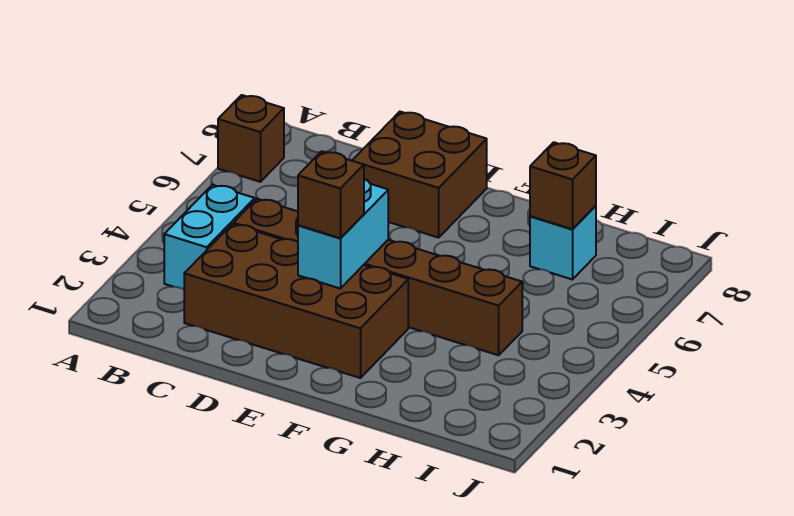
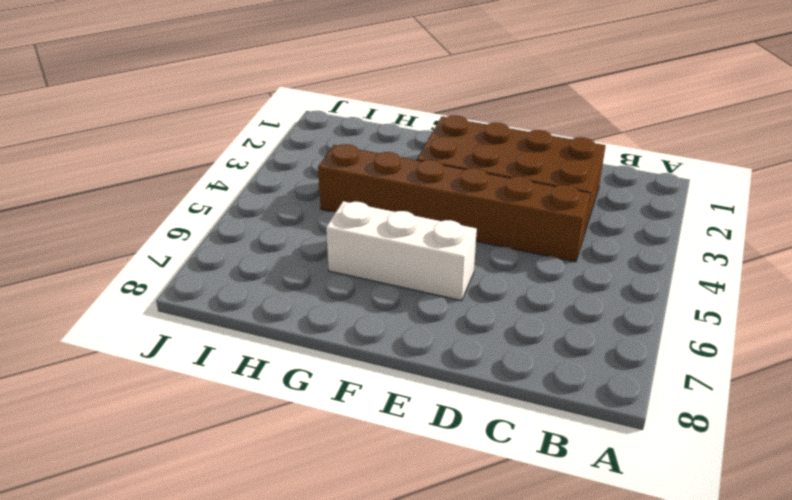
white 1x3 brick [326,201,477,301] -> none
none -> brown 1x1 brick [218,95,284,182]
none -> cyan 1x2 brick [164,185,255,289]

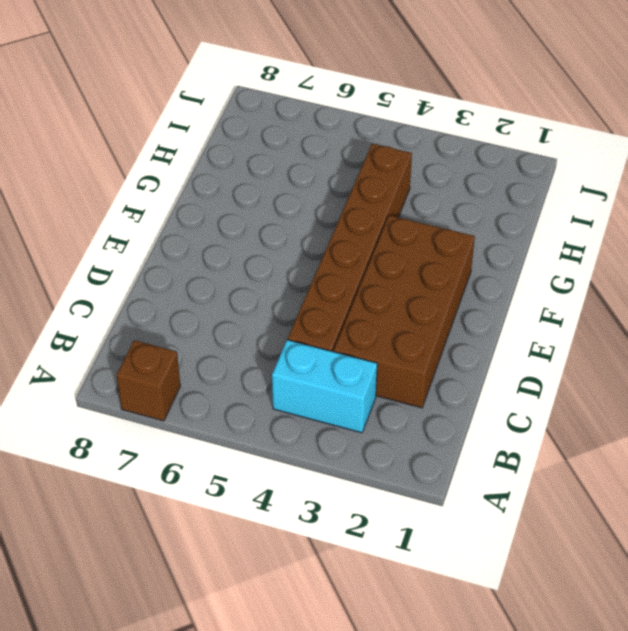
none -> brown 2x2 brick [352,112,487,238]
none -> cyan 1x1 brick [530,206,596,280]

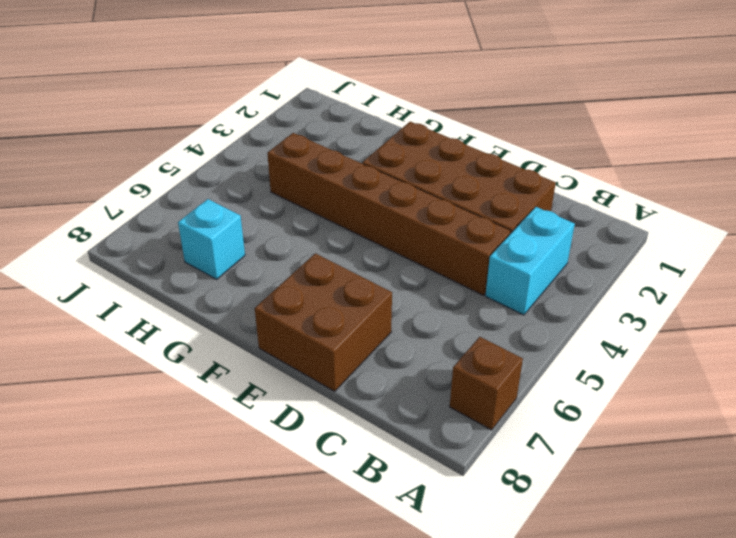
none -> cyan 1x2 brick [298,179,388,289]
none -> brown 1x1 brick [530,142,596,229]

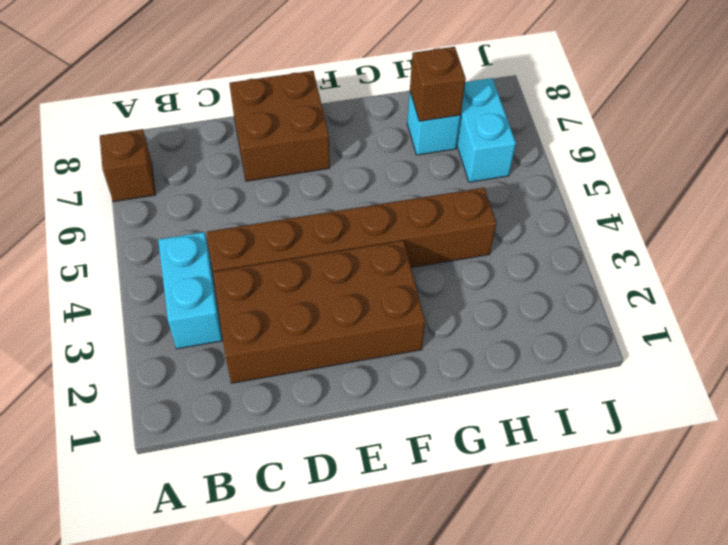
cyan 1x2 brick [457,78,516,182] -> cyan 1x2 brick moved to [298,179,388,289]
none -> brown 1x1 brick [298,151,364,238]

